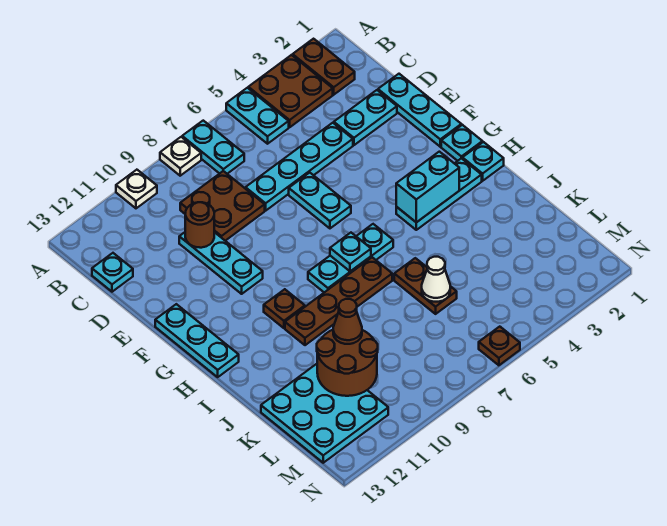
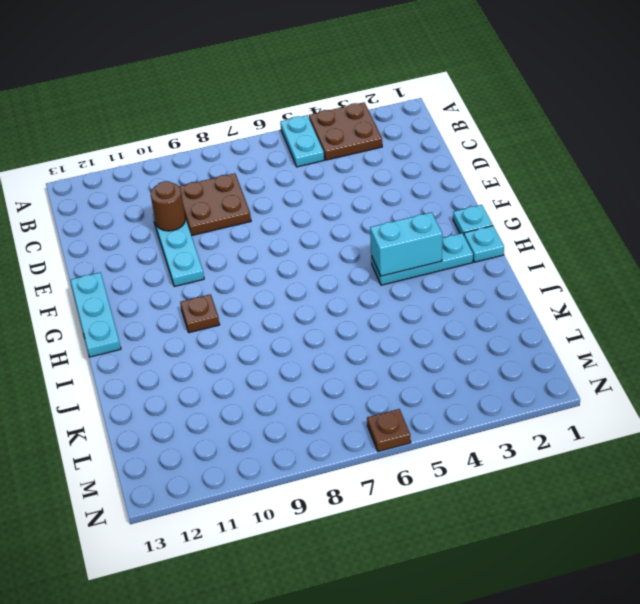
none -> brown 1x2 plate [293,39,355,95]
none -> cyan 1x2 plate [182,121,244,174]
none -> white 1x1 plate [160,137,201,176]

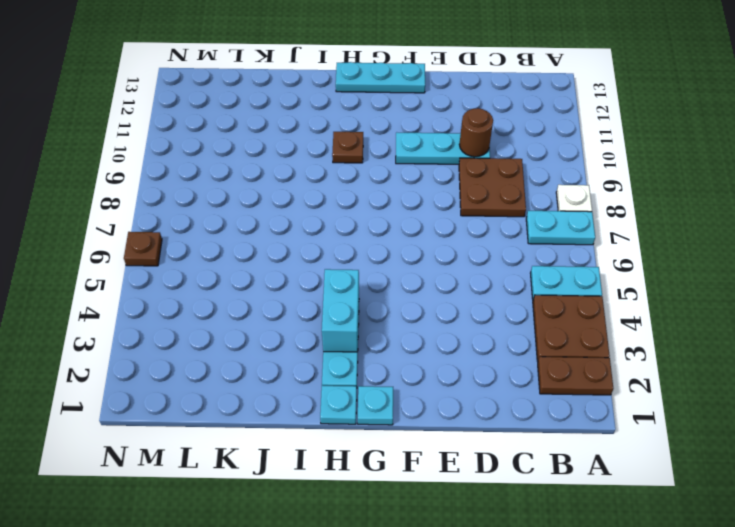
none -> white 1x1 plate [116,170,157,208]
none -> cyan 1x1 plate [92,253,133,292]
none -> cyan 1x3 plate [378,74,461,147]

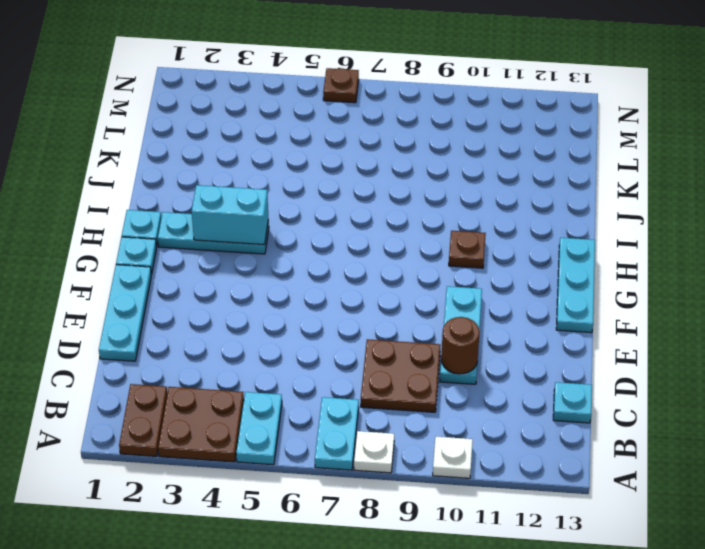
none -> cyan 1x2 plate [334,90,397,145]
none -> cyan 1x4 plate [246,123,353,211]
none -> cyan 1x2 plate [289,173,351,228]

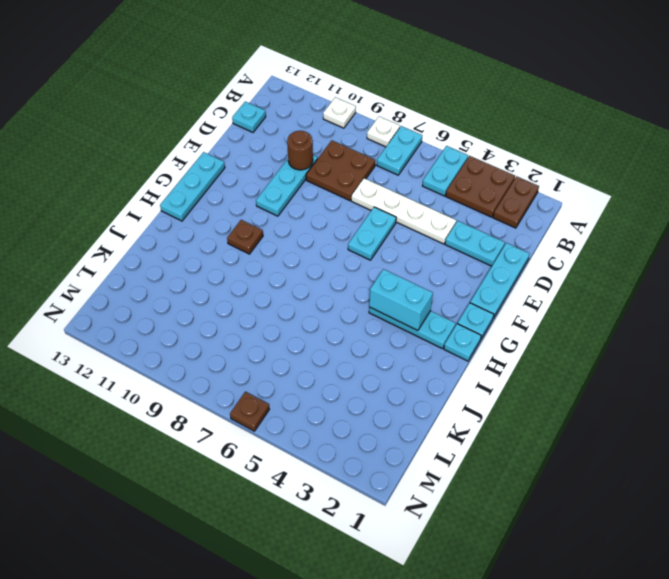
white 1x4 plate [351,178,456,244] -> cyan 1x4 plate [246,123,353,211]
none -> cyan 1x3 plate [308,224,393,292]
none -> brown 1x4 plate [285,257,392,345]
none -> brown 1x2 plate [394,258,457,314]

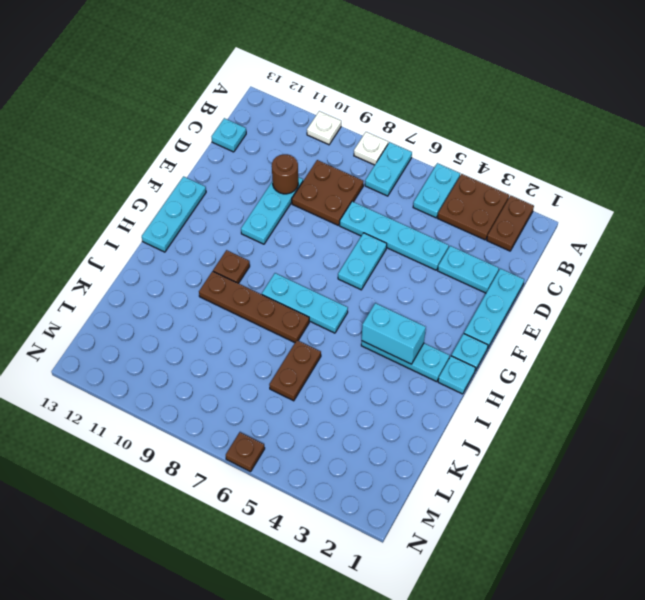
none -> cyan 3x3 plate [261,364,388,463]
none -> cyan 1x1 plate [330,233,371,271]
none -> white 1x1 cone [422,257,450,302]

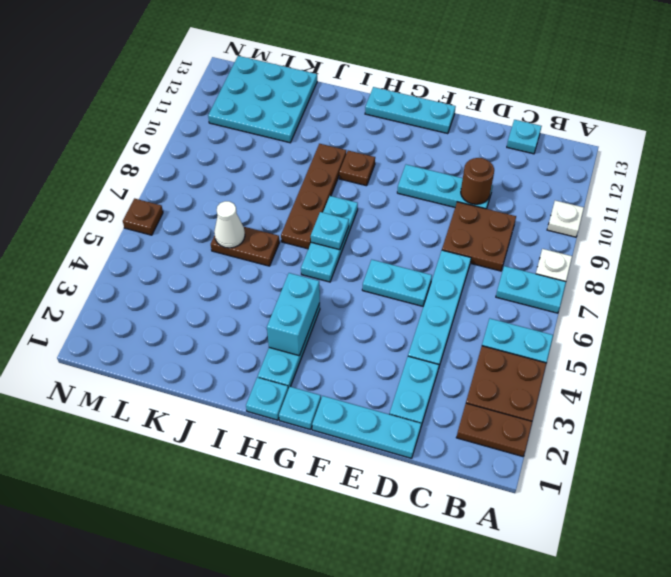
none -> brown 2x2 round brick [317,330,378,396]
none -> brown 1x1 cone [333,299,362,344]

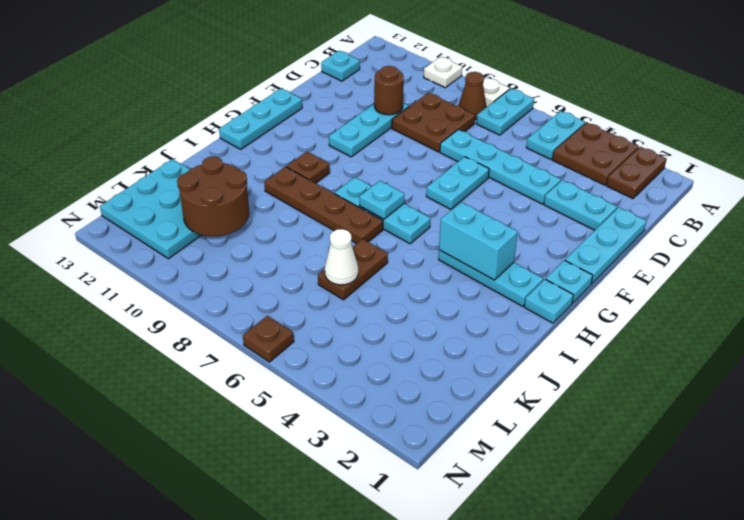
brown 1x1 cone [458,72,487,120] -> brown 1x1 cone moved to [333,299,362,344]

